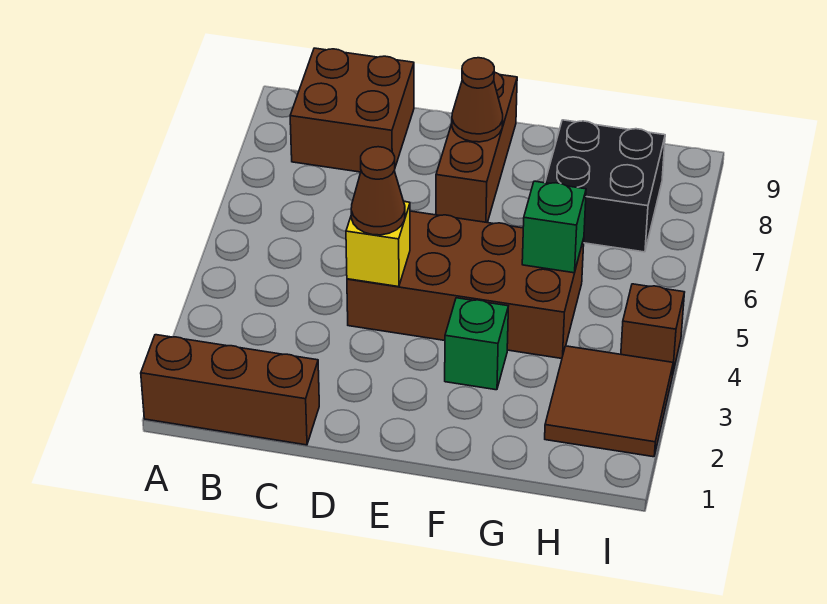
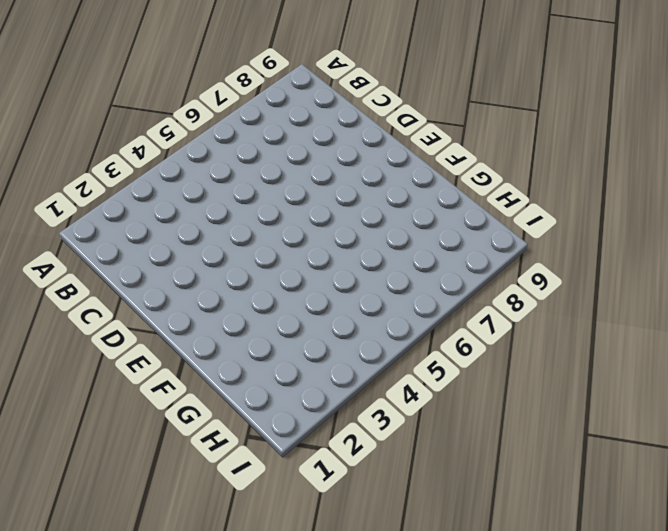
none -> brown 1x3 brick [141,335,319,445]
none -> brown 2x2 brick [290,48,414,172]
none -> brown 2x4 brick [347,211,584,359]

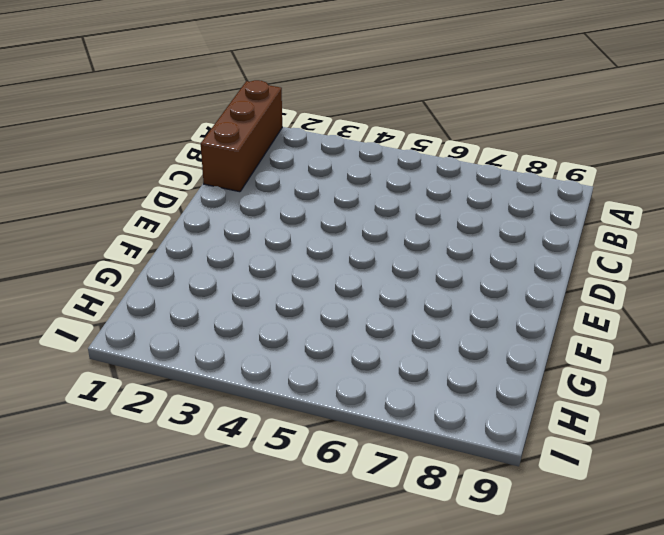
none -> brown 2x2 brick [290,48,414,172]
none -> brown 2x4 brick [347,211,584,359]
none -> brown 1x3 brick [436,72,517,223]

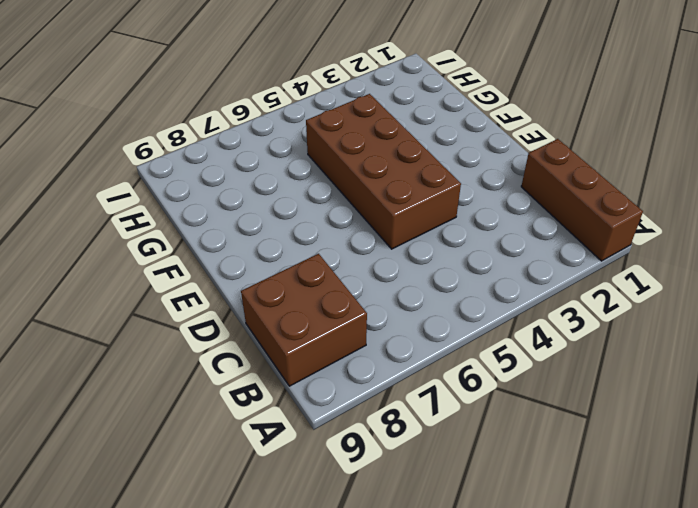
none -> brown 1x3 brick [436,72,517,223]
none -> green 1x1 brick [445,298,508,390]
none -> black 2x2 brick [545,120,665,252]

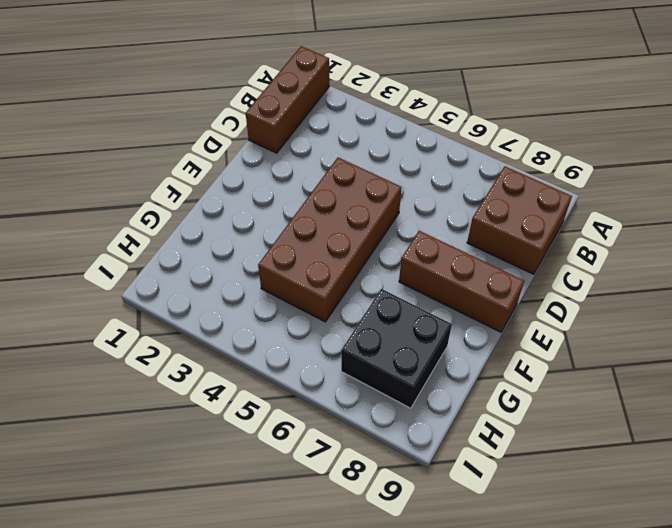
none -> green 1x1 brick [445,298,508,390]
none -> brown 2x2 tile [545,346,673,457]
none -> brown 1x1 brick [621,284,685,375]

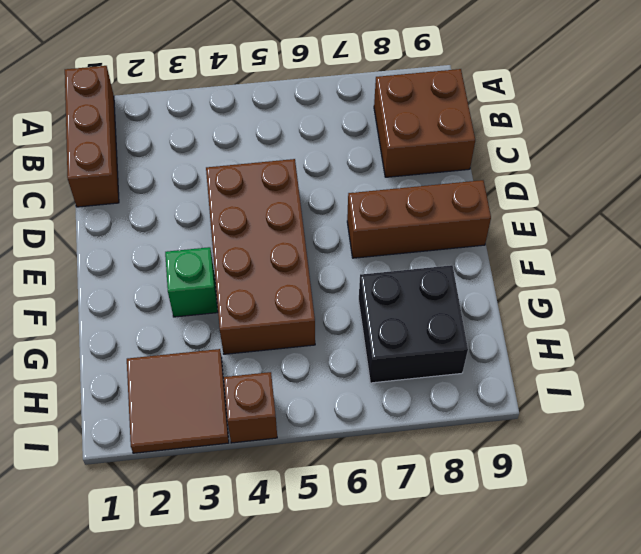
none -> yellow 1x1 brick [346,202,410,287]
none -> brown 1x1 cone [452,58,503,142]
none -> green 1x1 brick [522,181,586,273]

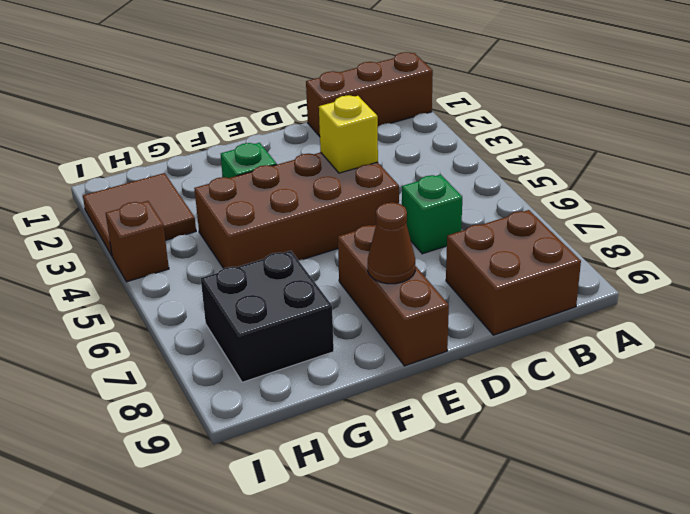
green 1x1 brick [402,175,462,254] -> green 1x1 brick moved to [522,181,586,273]
none -> brown 1x1 cone [351,147,405,235]

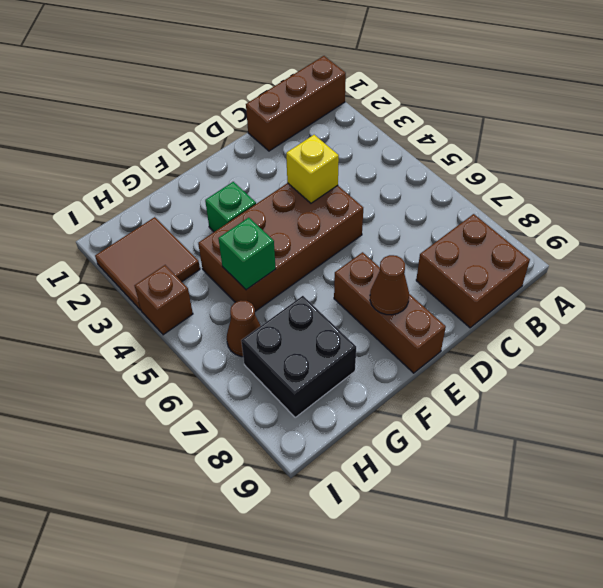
brown 1x1 cone [227,300,261,357] -> brown 1x1 cone moved to [351,147,405,235]

